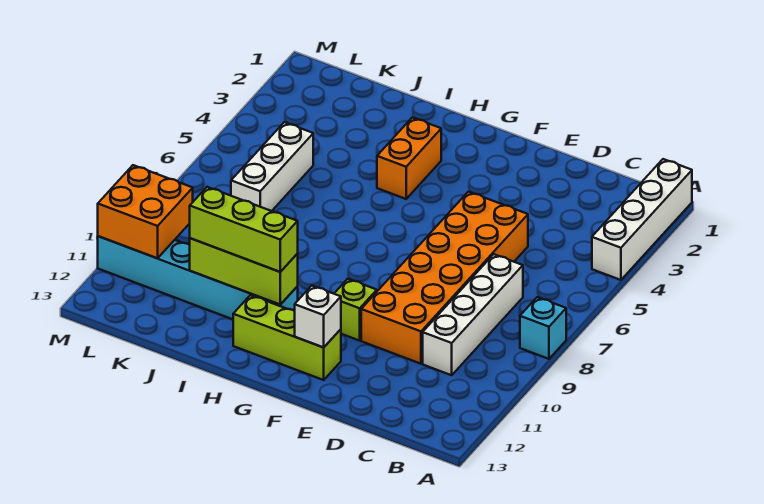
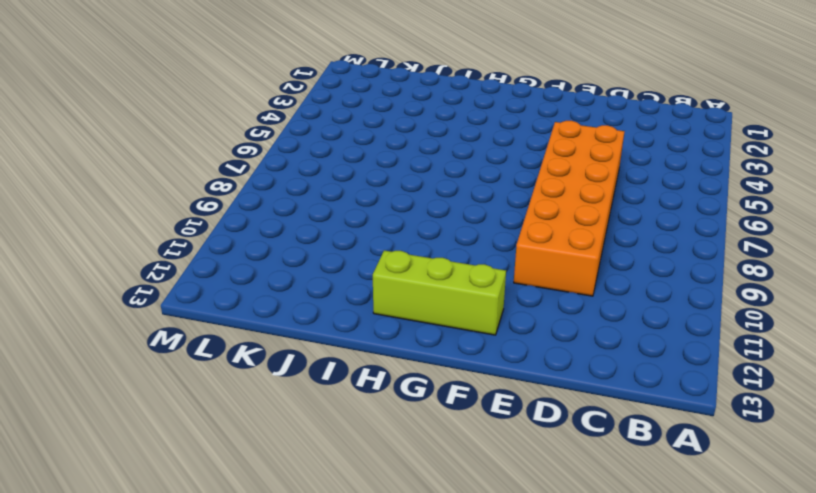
none -> white 1x4 brick [592,159,692,280]
none -> cyan 1x1 brick [520,297,566,359]
none -> white 1x4 brick [423,254,523,375]

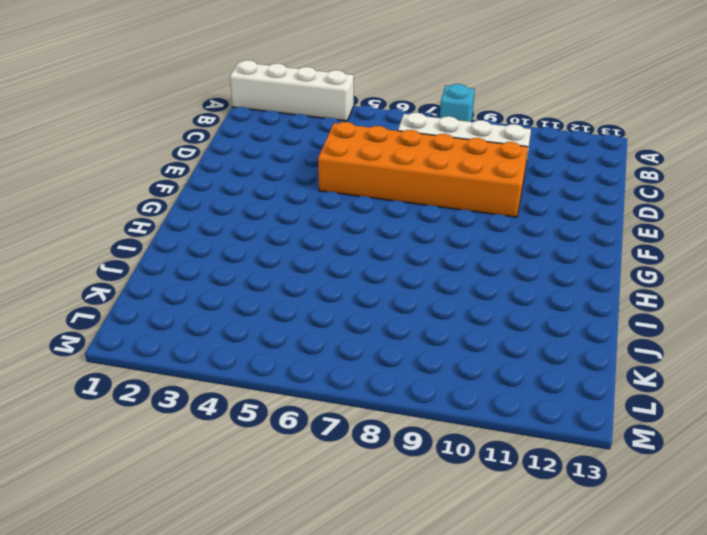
none -> lime 1x1 brick [334,279,377,341]
none -> lime 1x3 brick [233,295,341,380]
none -> orange 1x2 brick [377,117,441,199]

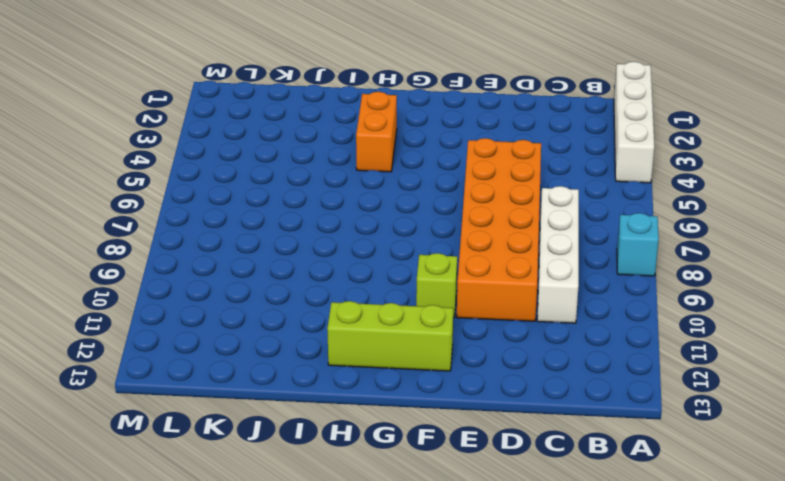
none -> cyan 1x6 brick [98,236,298,319]
none -> white 1x3 brick [231,122,313,211]
none -> white 1x1 brick [295,286,341,347]

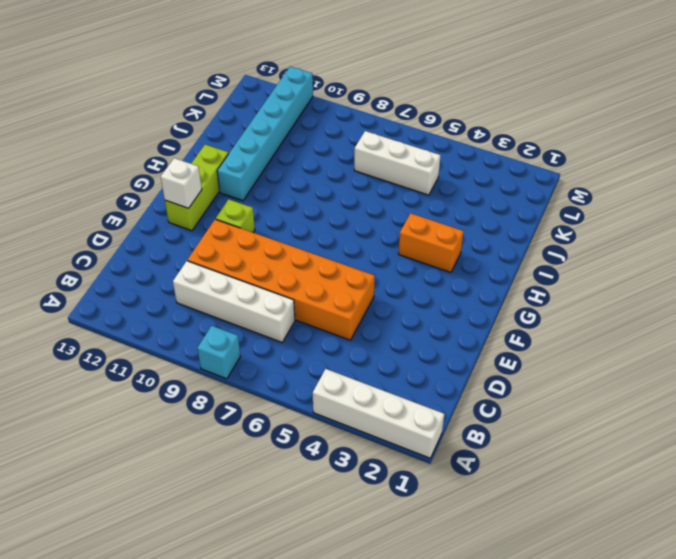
none -> lime 1x3 brick [190,238,298,305]
none -> orange 2x2 brick [98,165,193,258]
none -> lime 1x3 brick [190,187,298,272]

